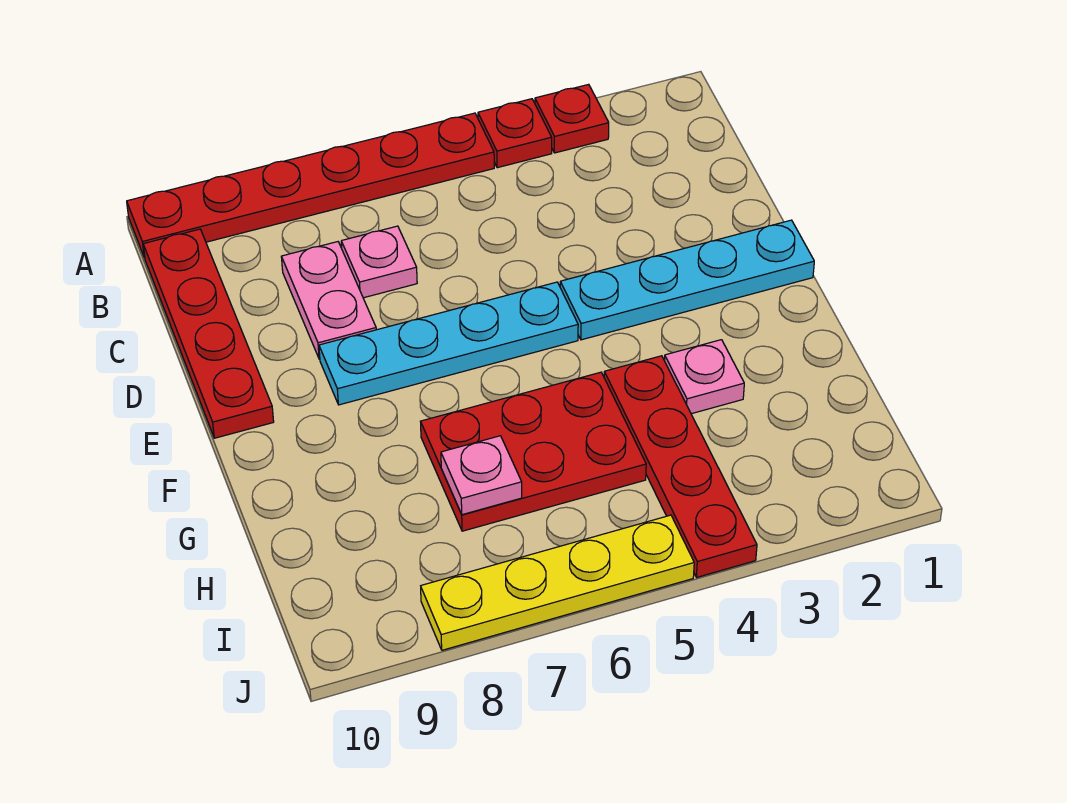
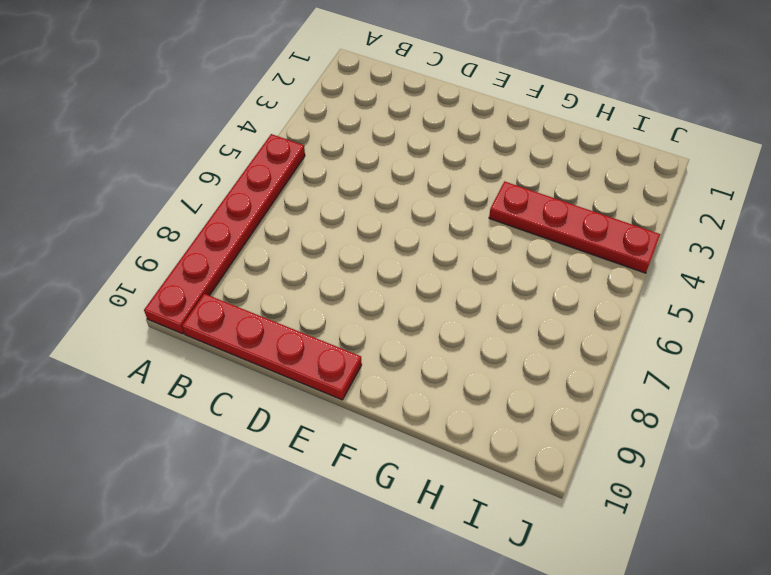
none -> red 1x1 plate [535,84,609,153]
none -> red 1x1 plate [478,99,552,168]
none -> pink 1x1 plate [341,226,417,298]

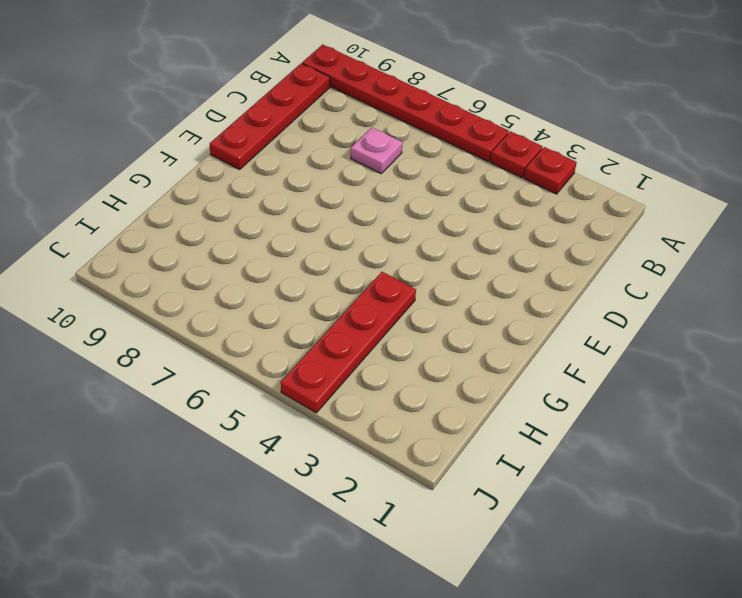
none -> pink 1x2 plate [281,242,376,359]
none -> cyan 1x4 plate [560,220,814,340]
none -> cyan 1x4 plate [319,282,578,405]

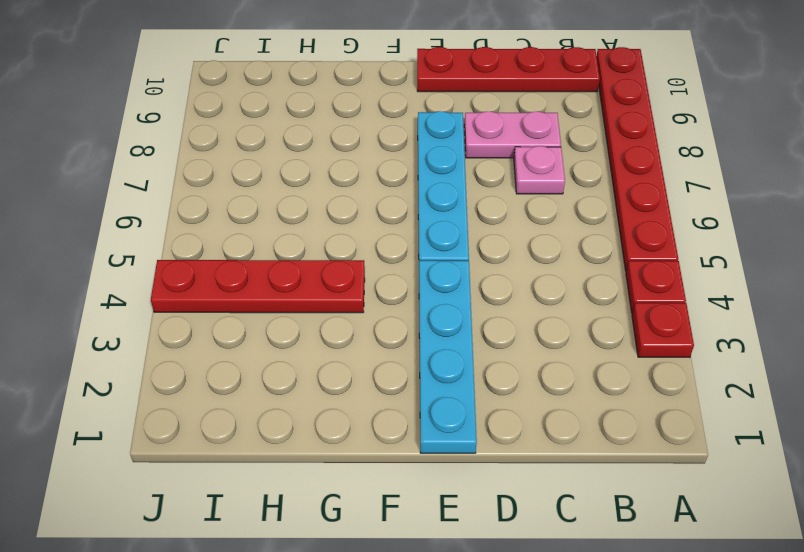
none -> pink 1x1 plate [664,340,744,414]
none -> red 2x3 plate [420,372,646,531]
none -> yellow 1x4 plate [421,515,694,650]

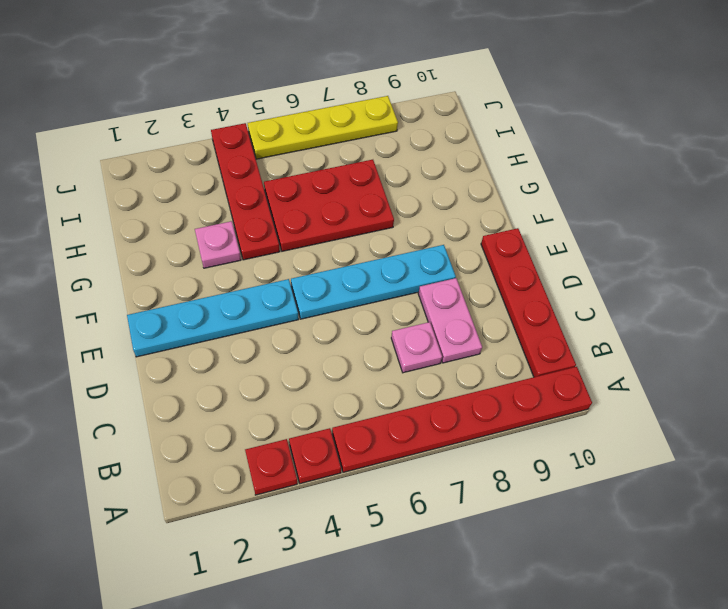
none -> pink 1x1 plate [441,436,522,515]

